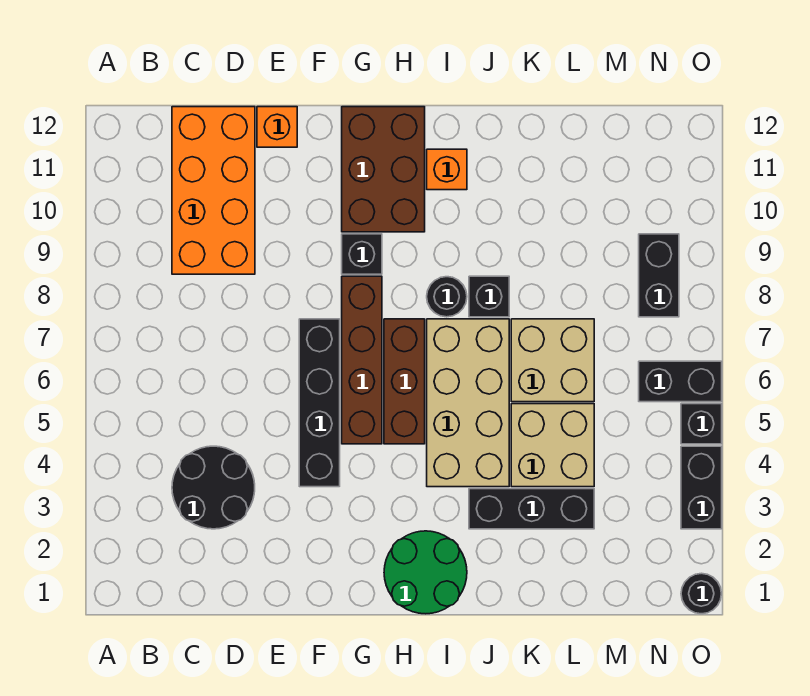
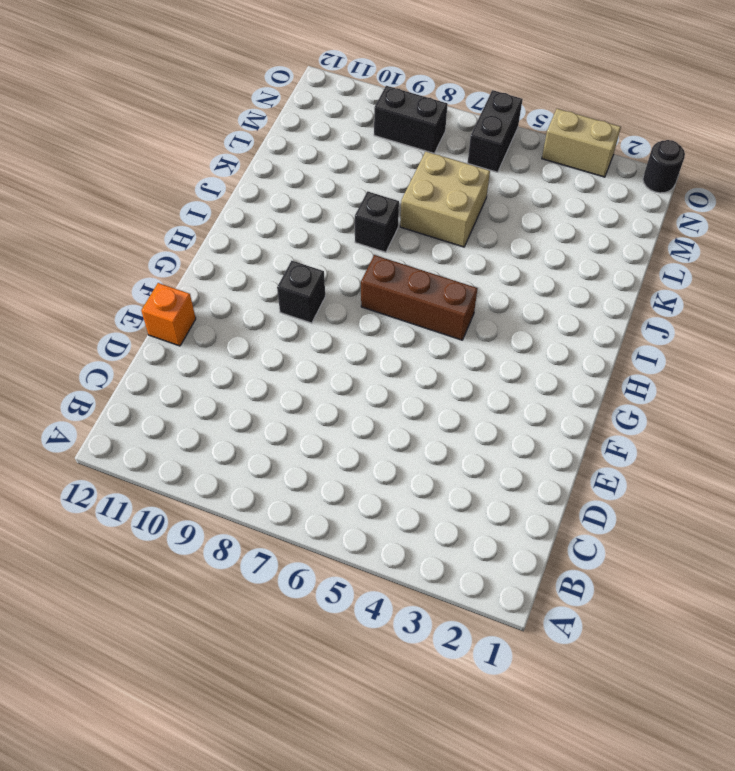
tan 1x2 brick [542,109,621,177] -> black 1x2 brick [681,446,722,529]
none -> black 2x2 round brick [172,446,255,529]
none -> orange 2x4 brick [172,107,255,274]
none -> black 1x4 brick [299,319,340,487]

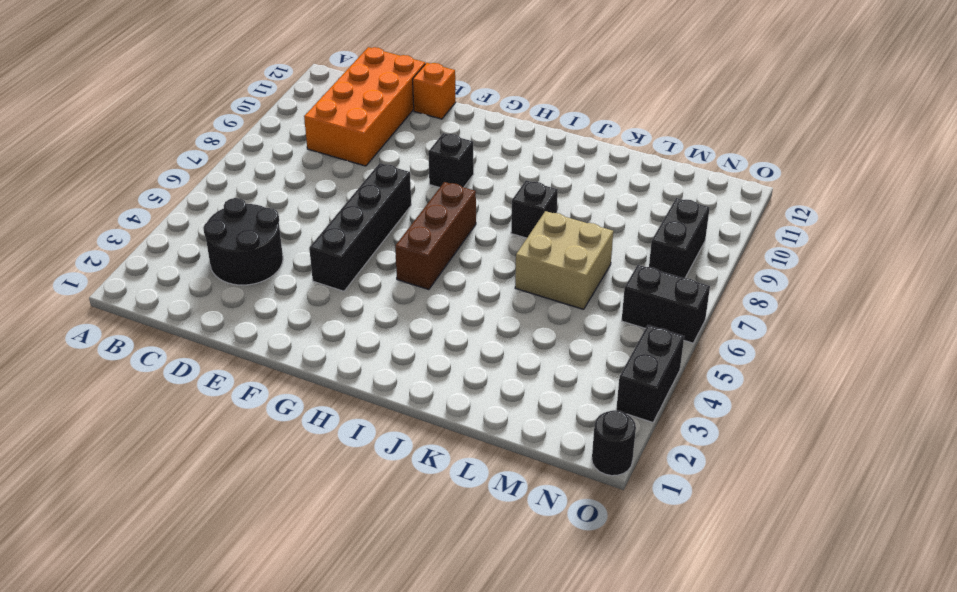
none -> brown 1x4 brick [342,276,382,444]
none -> brown 2x3 brick [342,107,425,232]
none -> green 2x2 round brick [384,531,467,614]

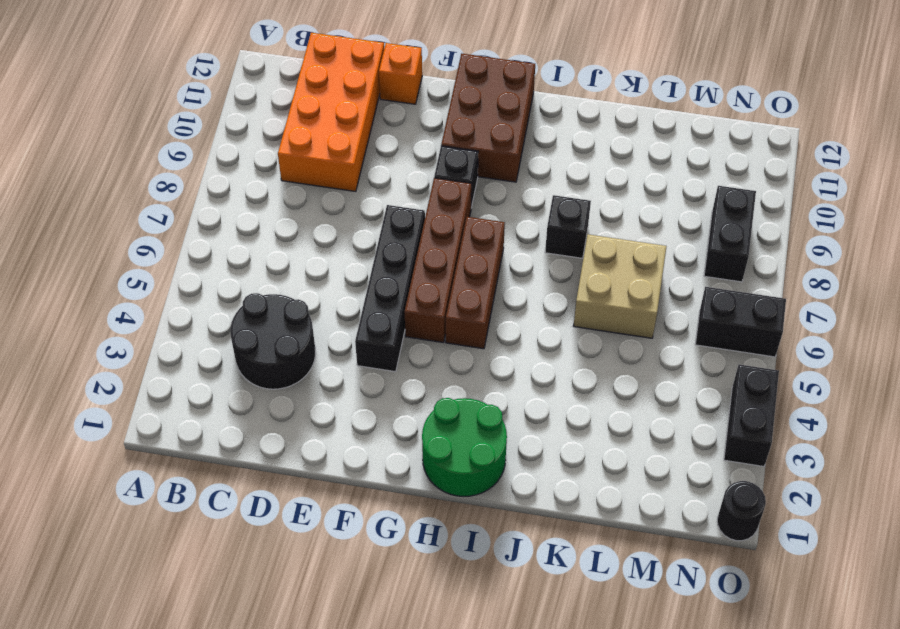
none -> tan 2x4 brick [427,319,509,487]
none -> black 1x1 round brick [427,277,467,317]
none -> orange 1x1 brick [427,149,467,190]

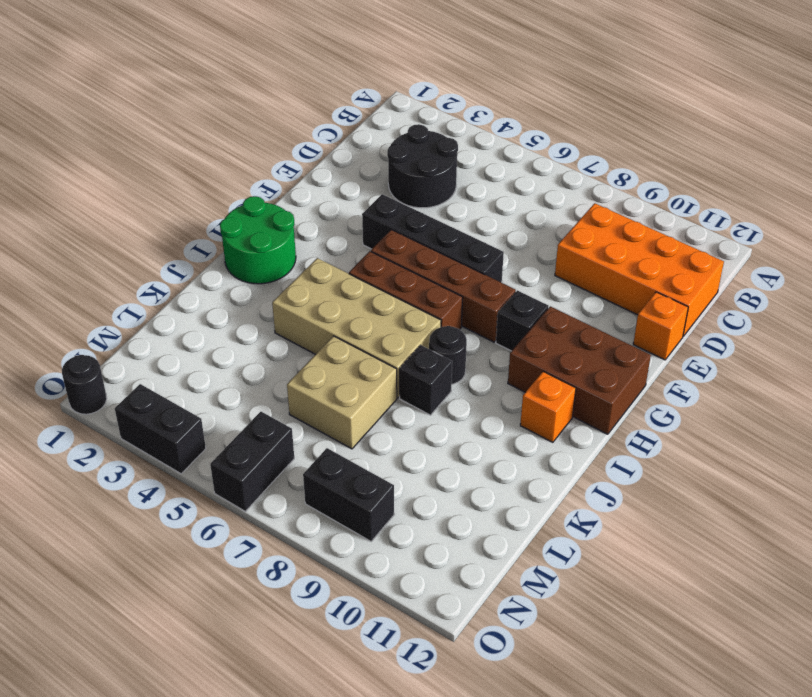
none -> black 1x3 brick [469,489,594,529]
none -> tan 2x2 brick [511,404,594,487]
none -> black 1x1 brick [681,404,722,444]

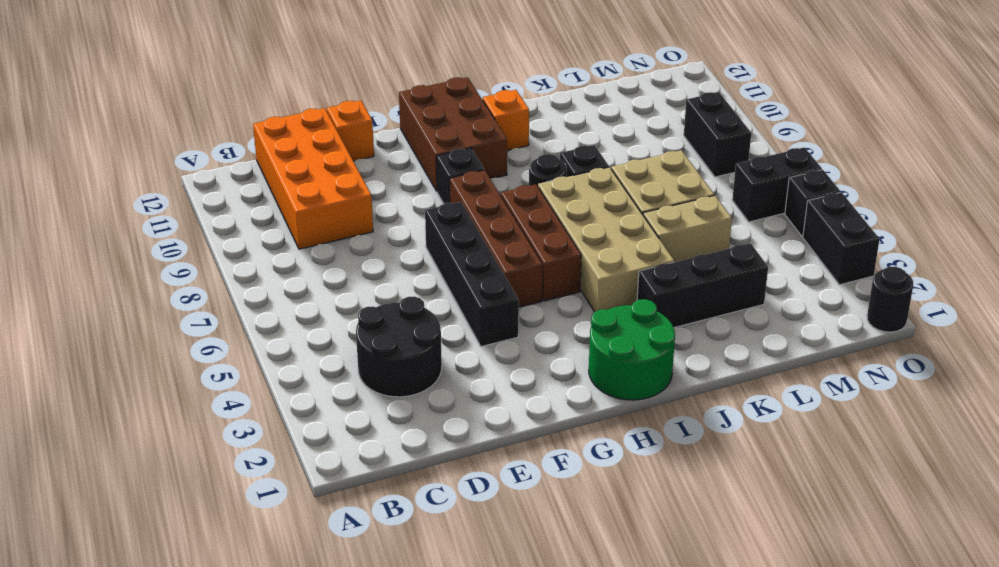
tan 1x2 brick [643,196,732,262] -> tan 2x2 brick [511,404,594,487]

